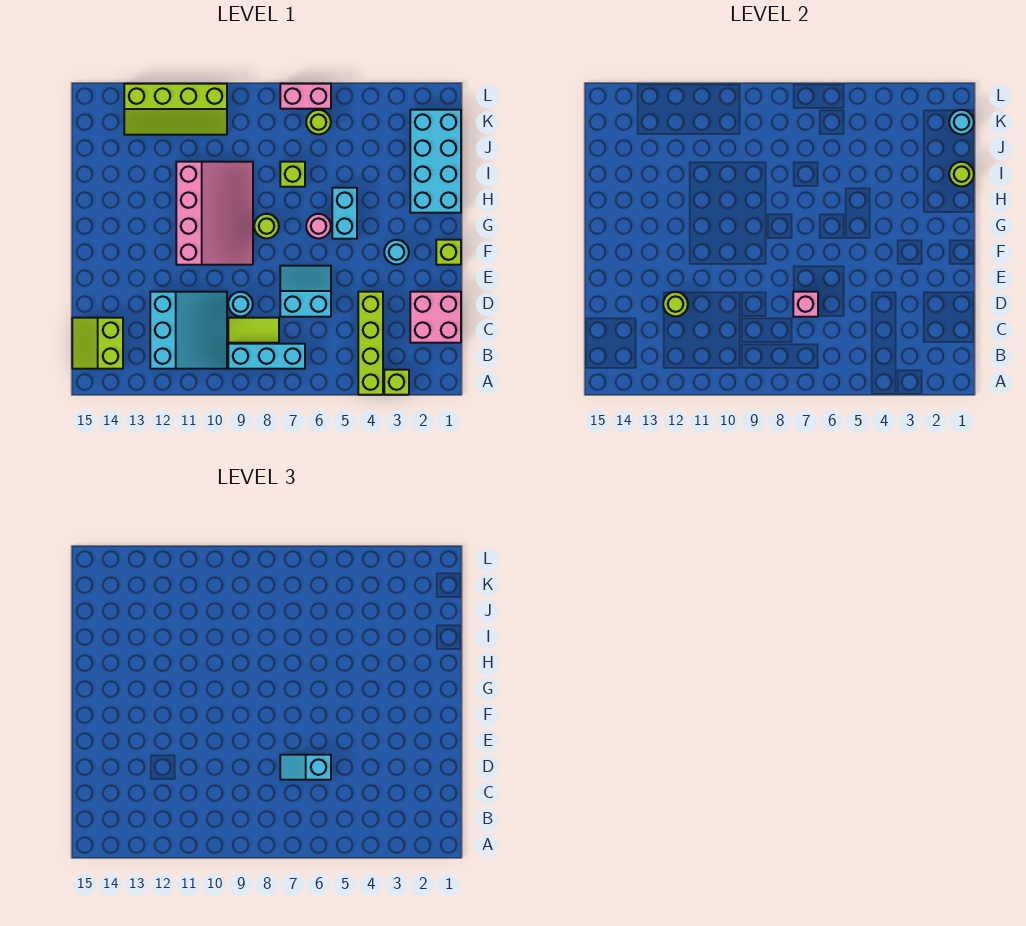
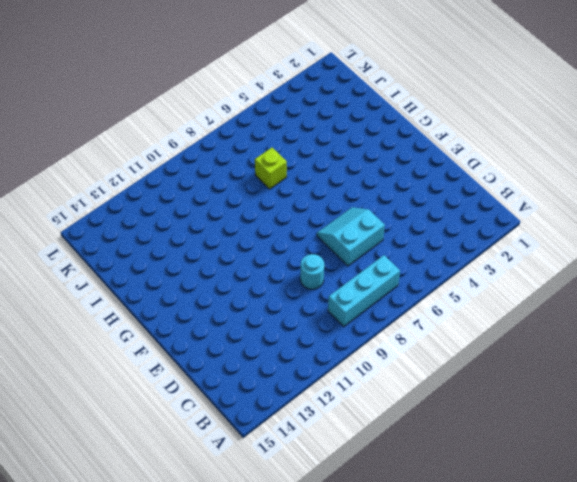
none -> lime 1x1 brick [384,370,409,395]
none -> lime 1x4 brick [358,292,383,395]
none -> cyan 3x3 slope [150,292,227,369]

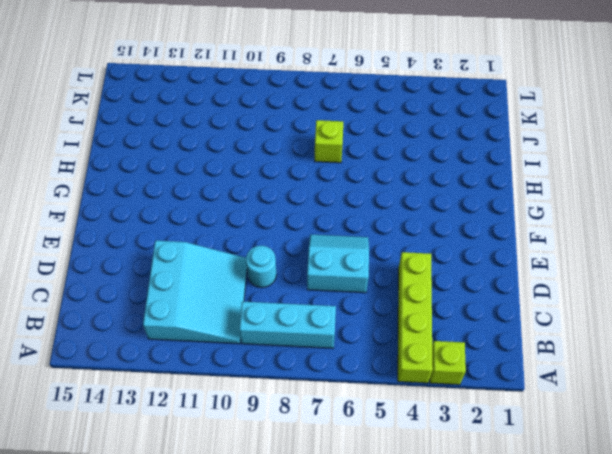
none -> lime 2x2 slope [72,318,123,369]
none -> pink 2x2 brick [410,292,461,343]
none -> lime 1x2 tile [228,318,279,343]

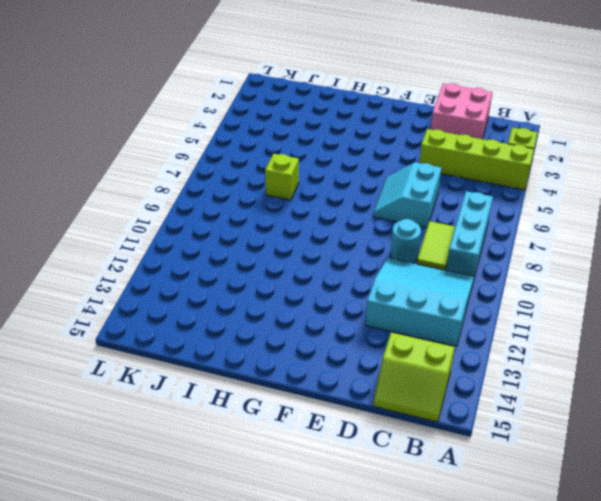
none -> lime 1x1 brick [436,240,461,265]
none -> cyan 1x1 round brick [384,240,409,264]
none -> pink 3x4 slope [176,162,253,265]

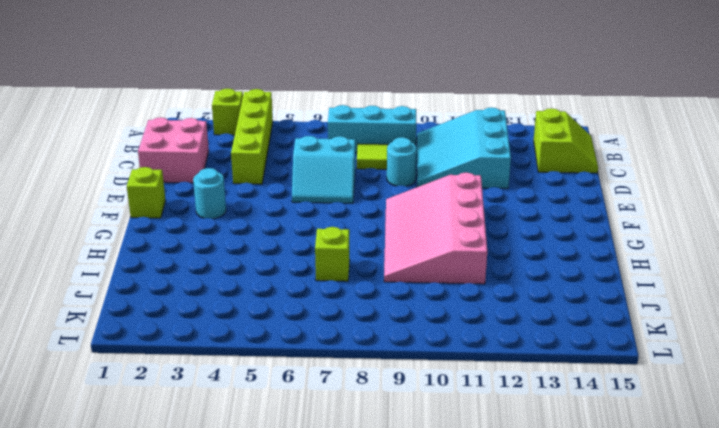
none -> cyan 1x2 brick [332,188,357,239]
none -> pink 1x1 round brick [306,214,331,238]
none -> lime 1x1 round brick [254,214,279,238]

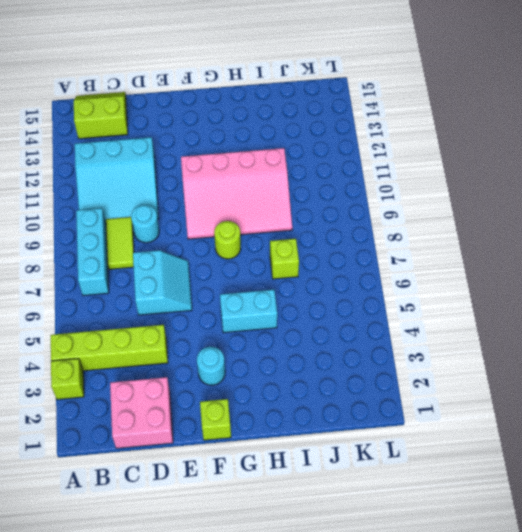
none -> pink 1x1 round brick [306,214,331,238]
none -> cyan 2x4 brick [410,110,461,213]
none -> lime 1x1 round brick [306,110,331,134]

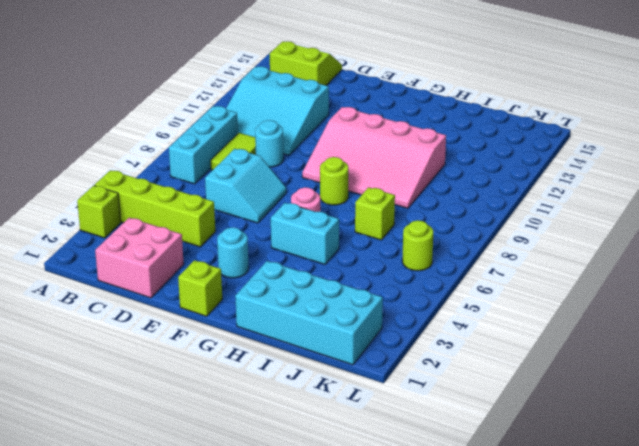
none -> lime 2x4 slope [124,84,227,135]
none -> pink 1x2 brick [280,84,331,109]
none -> pink 1x1 brick [793,292,818,317]

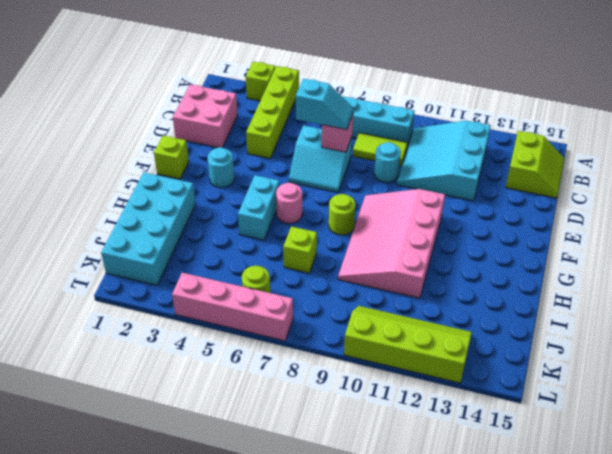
pink 1x4 brick [172,273,293,341] -> pink 1x2 brick [280,84,331,109]
none -> lime 1x1 round brick [663,292,688,316]
none -> lime 1x1 round brick [949,162,974,186]
none -> cyan 1x1 round brick [949,110,974,134]

